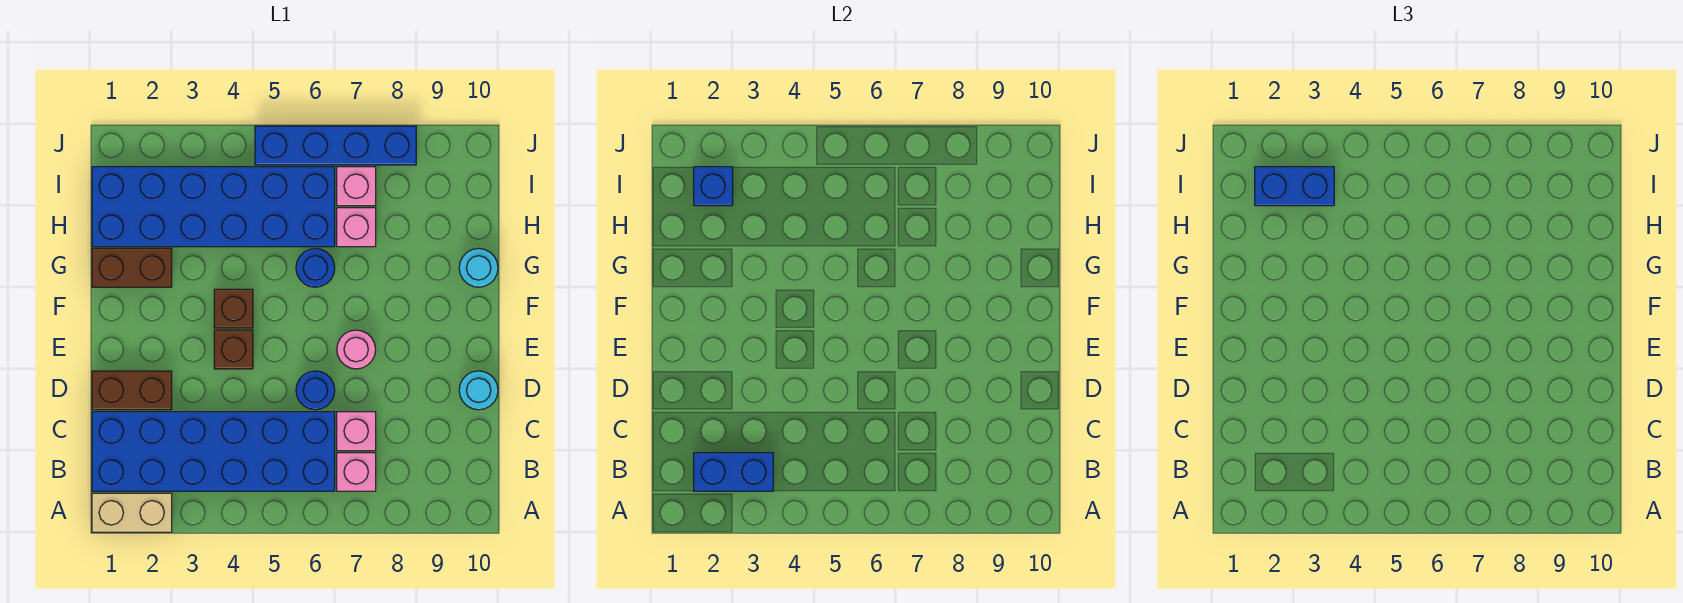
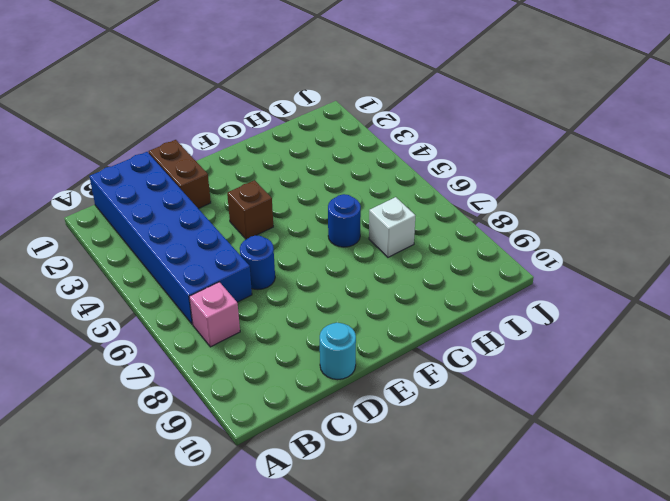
white 1x1 brick [369,197,415,257] -> pink 1x1 brick [337,208,376,247]
none -> tan 1x2 brick [92,493,172,532]
none -> pink 1x1 brick [337,412,376,451]
none -> pink 1x1 round brick [337,330,376,369]

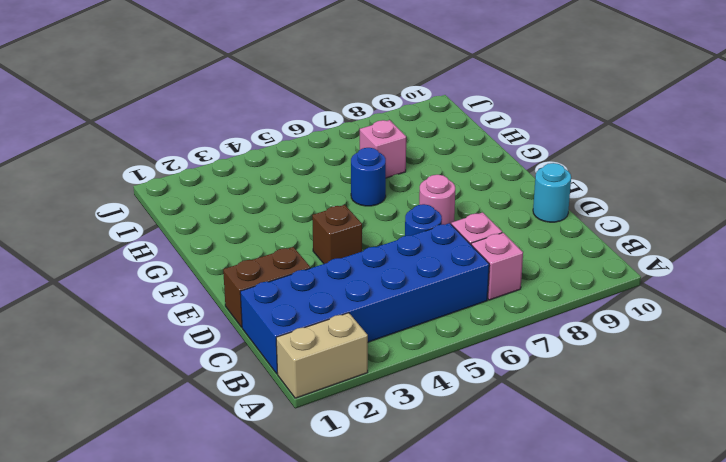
none -> brown 1x1 brick [214,289,253,328]
none -> brown 1x2 brick [92,248,172,287]
none -> cyan 1x1 round brick [459,248,498,287]

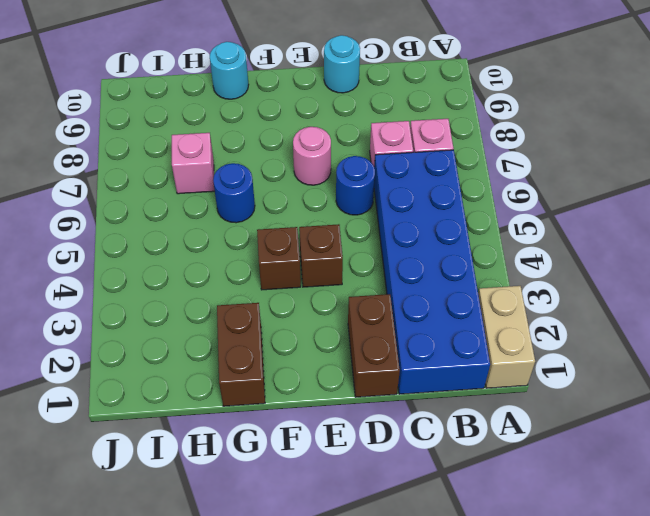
none -> blue 2x6 brick [92,167,335,247]
none -> pink 1x1 brick [337,167,376,206]
none -> blue 1x4 brick [255,126,416,165]

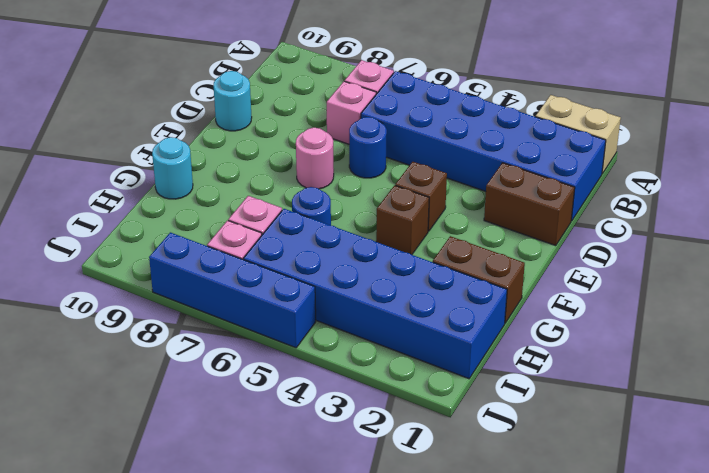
none -> blue 1x2 brick [694,453,773,491]
none -> blue 1x1 brick [694,167,733,206]
none -> blue 1x2 brick [1255,167,1334,206]

